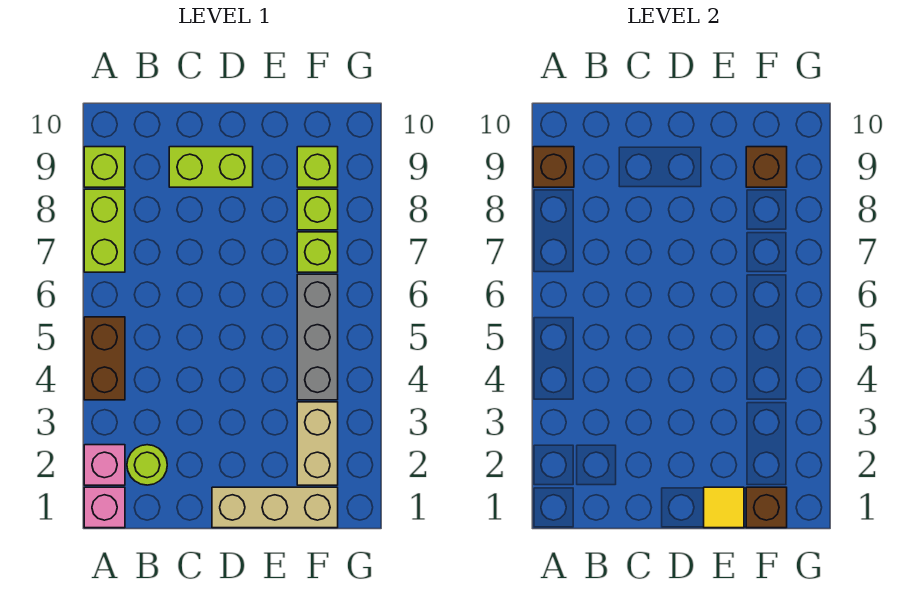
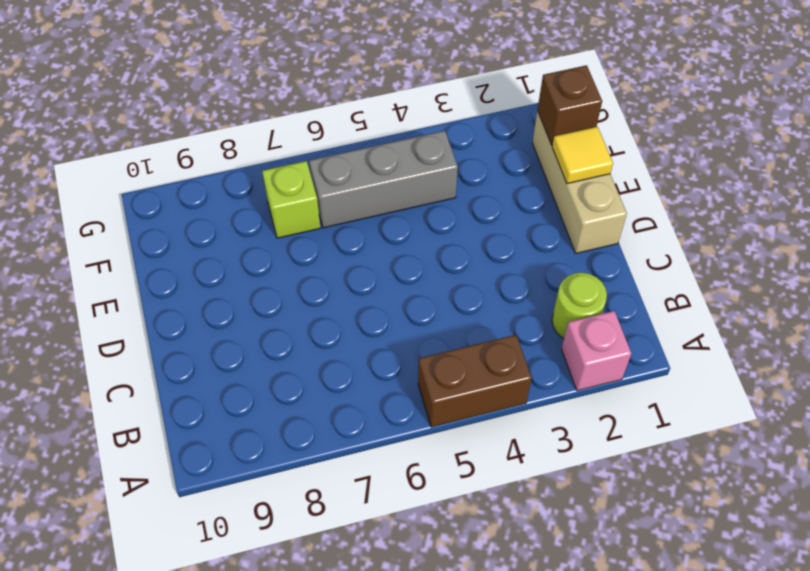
none -> pink 1x1 brick [84,487,125,528]
none -> lime 1x2 brick [84,189,125,272]
none -> lime 1x1 brick [84,147,125,187]

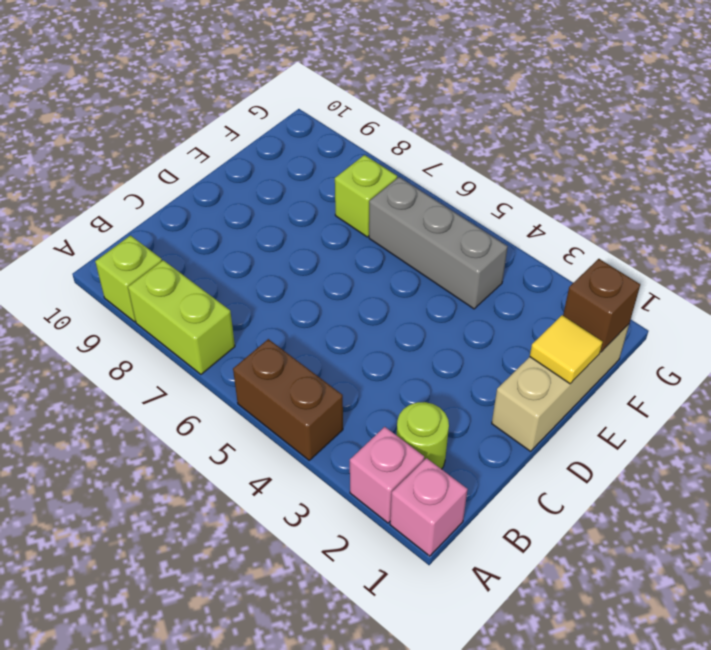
none -> lime 1x2 brick [169,147,253,187]
none -> tan 1x2 brick [297,402,338,485]
none -> lime 1x1 brick [297,189,338,230]

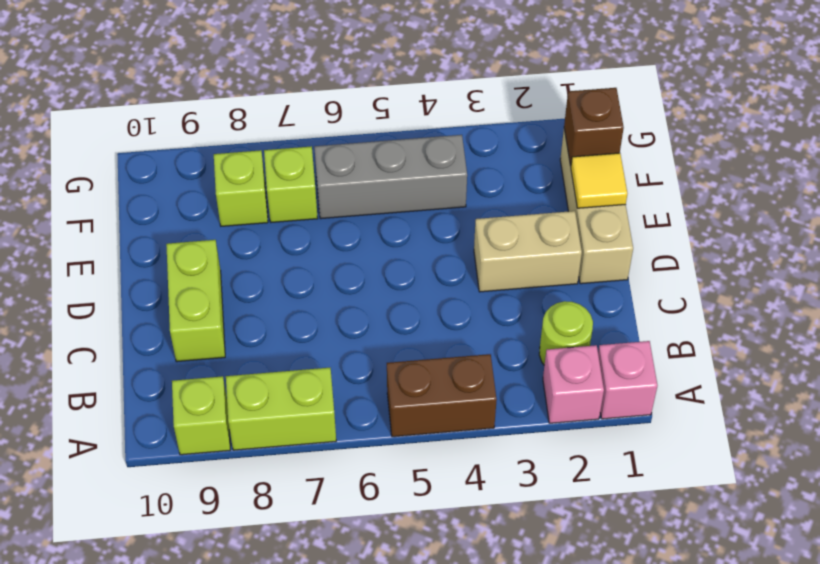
tan 1x2 brick [474,211,582,292] -> tan 1x2 brick moved to [297,402,338,485]
none -> lime 1x1 brick [297,147,338,187]
none -> brown 1x1 brick [533,147,574,187]
none -> brown 1x1 brick [746,147,787,187]

